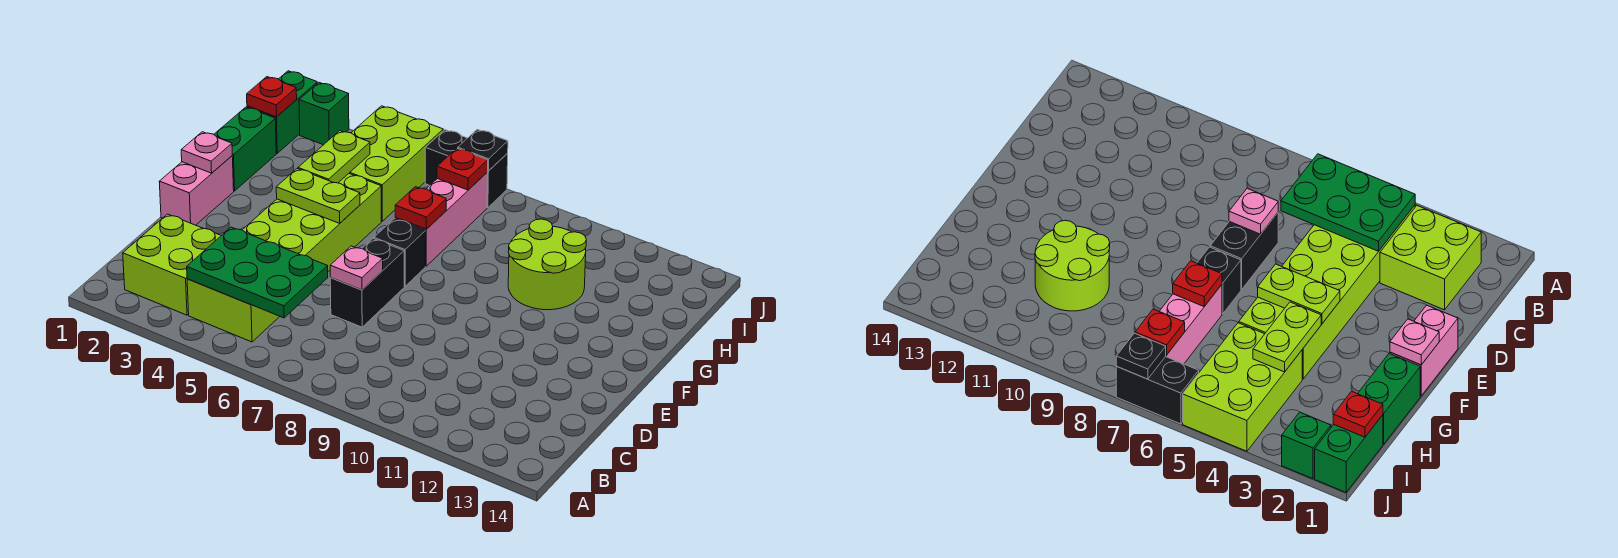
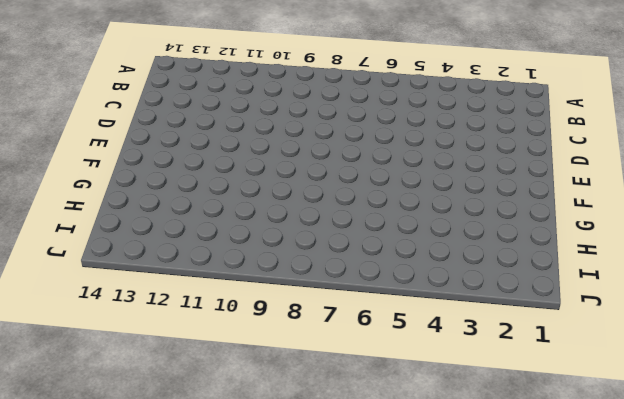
none -> lime 2x2 brick [123,214,221,315]
none -> lime 2x6 brick [187,174,381,342]
none -> black 1x2 brick [330,239,404,327]

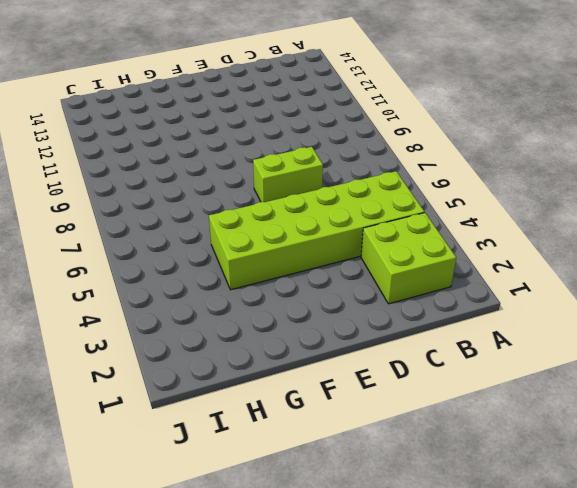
lime 1x2 brick [253,147,323,202] -> black 1x2 brick [330,239,404,327]
none -> pink 1x2 brick [159,156,234,225]
none -> black 1x1 brick [374,219,425,286]
none -> green 1x2 brick [214,107,276,191]

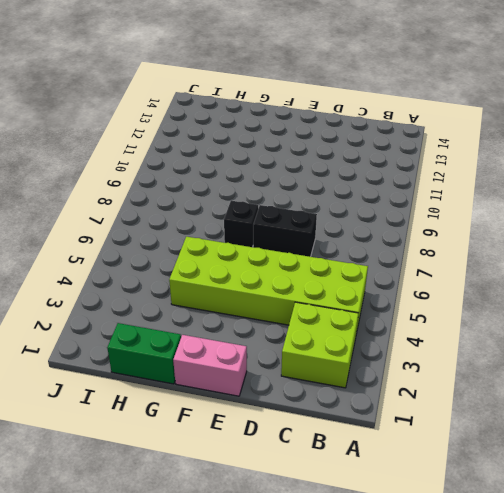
none -> pink 1x3 brick [395,173,488,266]
none -> lime 2x2 round brick [508,219,586,310]
none -> lime 2x3 brick [349,106,443,221]

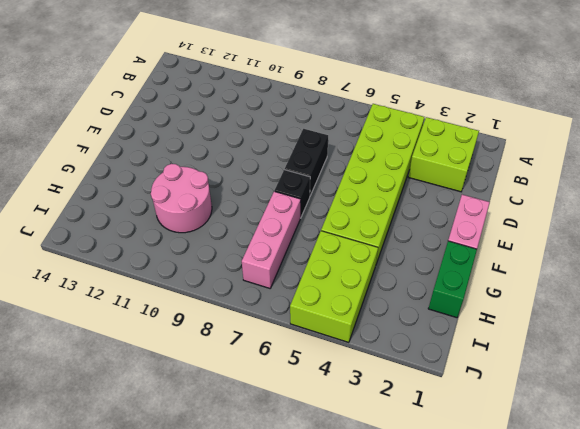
pink 2x2 round brick [151,164,212,233] -> lime 2x2 round brick [508,219,586,310]
none -> green 1x2 brick [247,71,318,153]
none -> green 1x1 brick [299,83,349,145]
none -> black 1x2 brick [425,130,508,208]

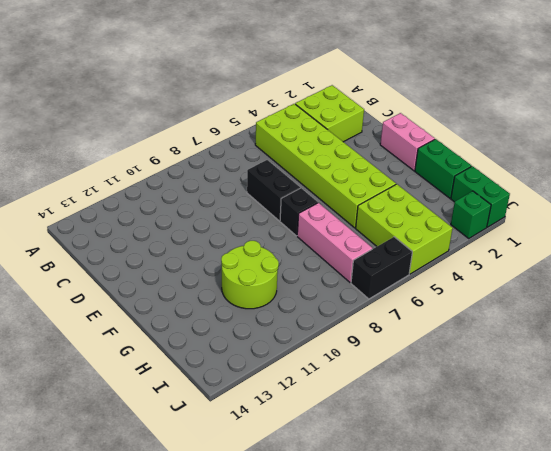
none -> green 2x3 plate [187,227,328,318]
none -> pink 1x1 plate [330,246,383,290]
none -> pink 1x1 plate [181,132,232,173]

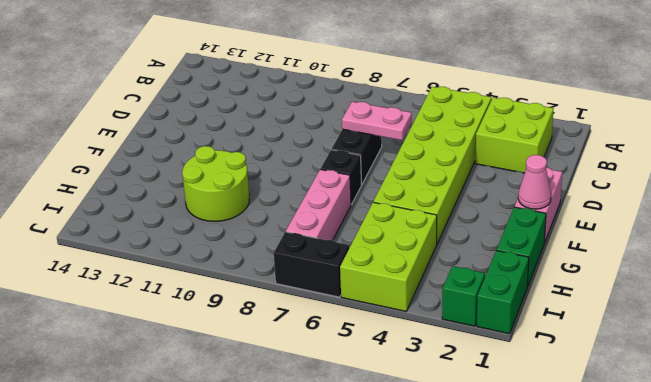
pink 1x2 plate [342,102,412,140] -> pink 1x1 plate [330,246,383,290]
pink 1x1 cone [518,155,551,209] -> pink 1x1 plate [181,132,232,173]
none -> green 2x3 plate [187,227,328,318]
none -> lime 1x2 plate [276,169,360,223]
none -> lime 1x2 plate [298,131,370,183]

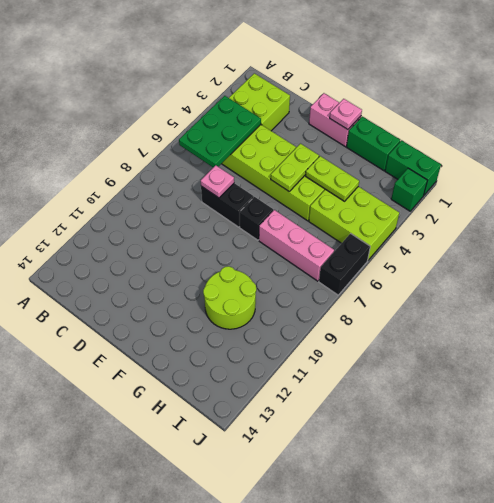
none -> red 1x1 plate [395,187,446,229]
none -> red 1x1 plate [247,77,297,117]
none -> red 1x1 plate [437,148,488,190]

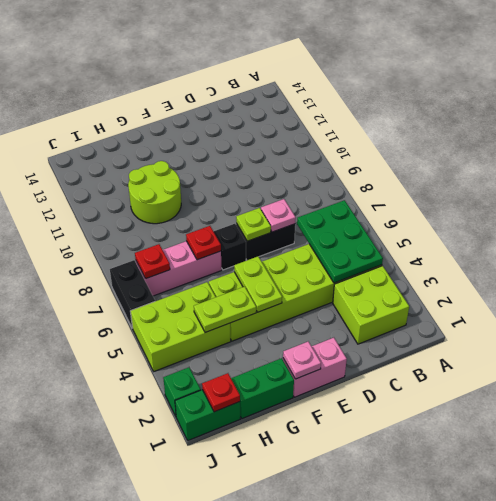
lime 1x1 plate [236,208,271,241] -> none
none -> black 1x1 plate [458,129,508,171]

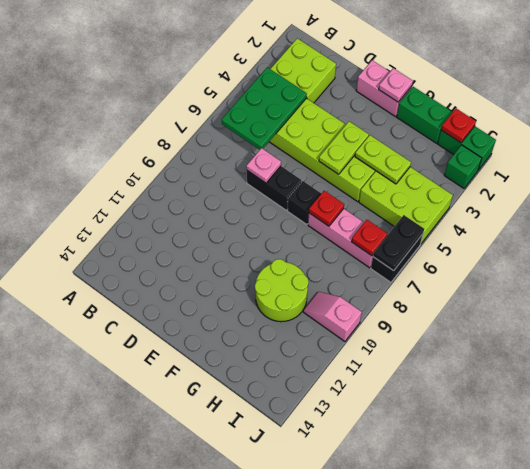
pink 1x2 slope [303,292,362,341] -> none
black 1x2 plate [373,215,424,271] -> black 1x1 plate [458,129,508,171]

